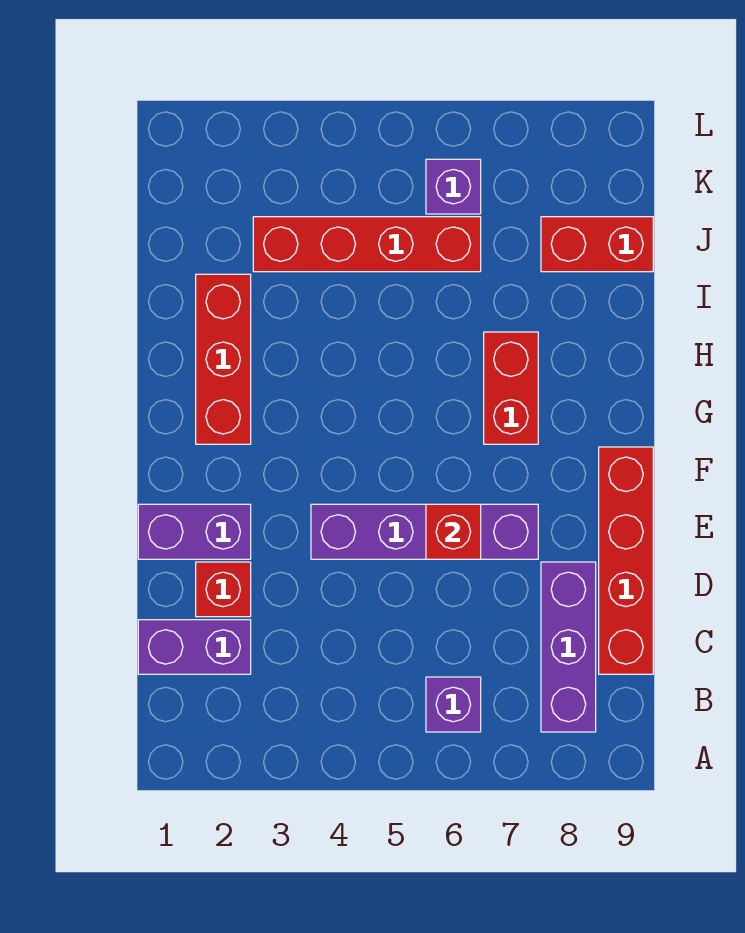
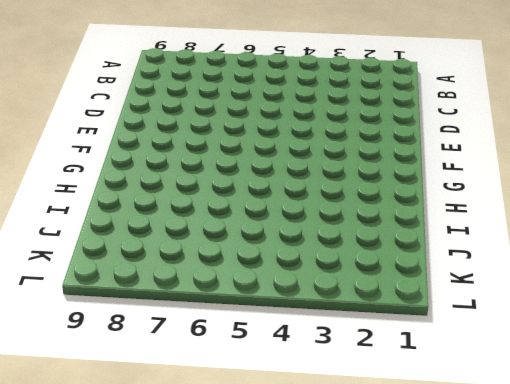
none -> purple 1x1 brick [426,677,481,732]
none -> purple 1x3 brick [541,562,596,732]
none -> purple 1x2 brick [138,620,251,674]

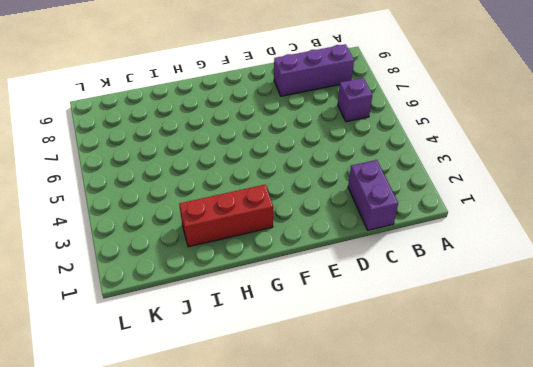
none -> red 1x4 brick [599,447,653,674]
none -> red 1x1 brick [196,562,251,617]
none -> purple 1x2 brick [138,504,251,559]

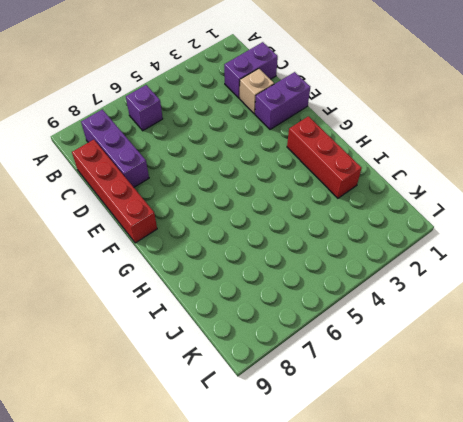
tan 1x1 brick [240,69,274,114] -> red 1x1 brick [196,562,251,617]
none -> purple 1x4 brick [311,504,538,559]
none -> red 1x2 brick [484,332,538,444]
none -> red 1x4 brick [253,217,481,272]

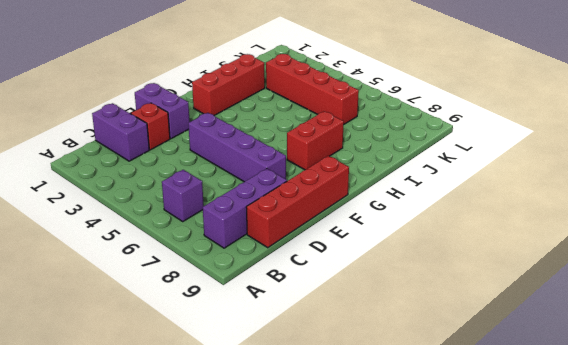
none -> red 1x2 brick [541,217,653,272]
none -> purple 1x1 brick [426,159,481,214]
none -> red 1x1 brick [426,504,481,559]

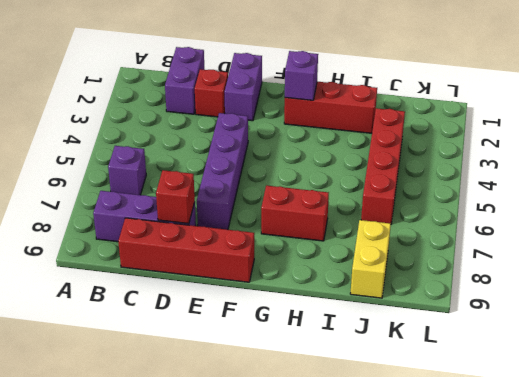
red 1x1 brick [156,170,195,224] -> red 1x1 brick moved to [426,504,481,559]
purple 1x1 brick [285,51,318,100] -> purple 1x1 brick moved to [426,159,481,214]
yellow 1x2 brick [350,220,391,298] -> red 1x2 brick [541,217,653,272]

